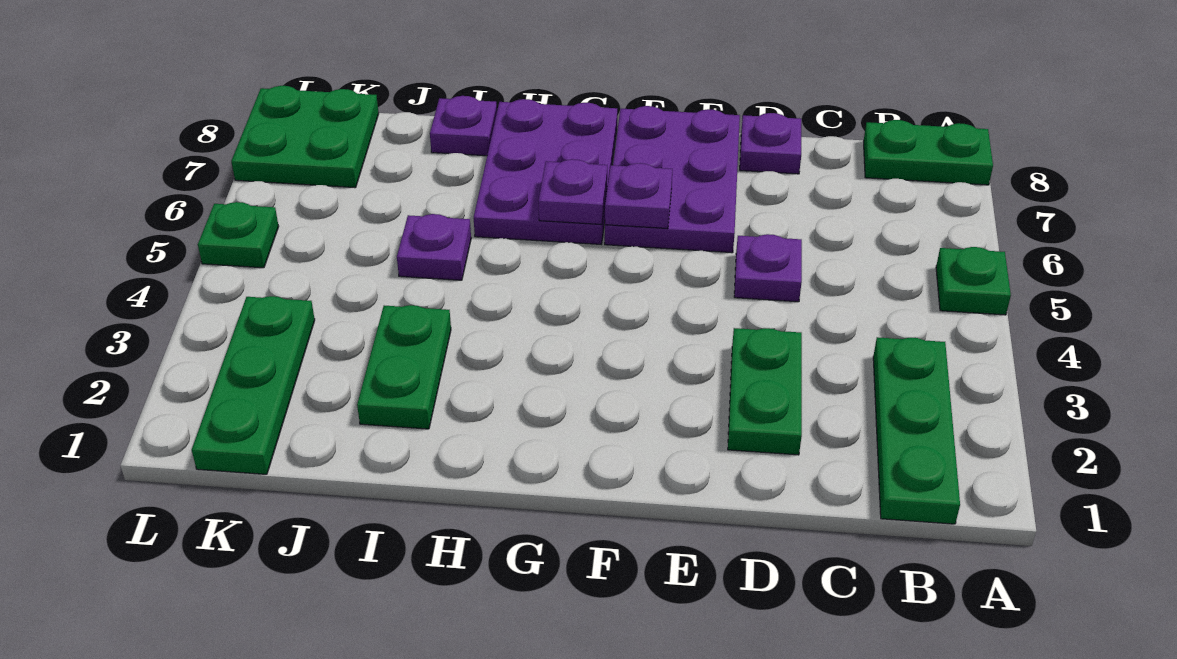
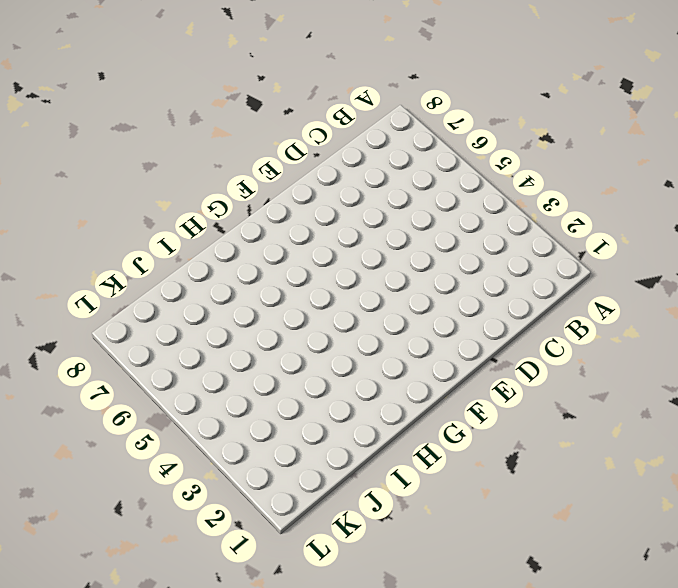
none -> green 1x1 plate [936,247,1011,315]
none -> green 1x2 plate [864,120,993,185]
none -> green 1x3 plate [873,337,960,524]

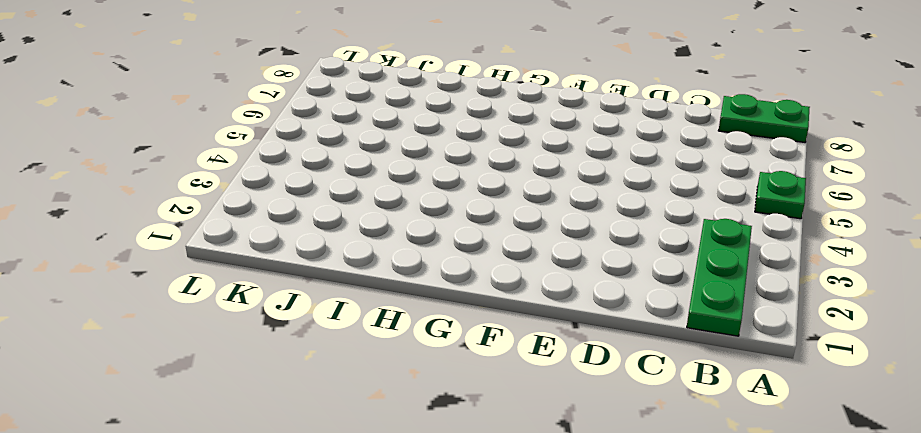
none -> green 1x2 plate [728,328,802,455]
none -> purple 1x1 plate [734,234,802,302]
none -> purple 1x1 plate [740,113,801,174]

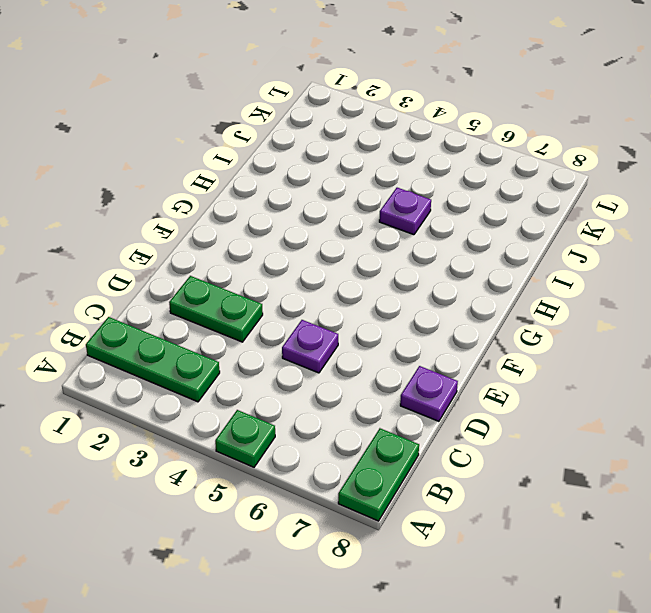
none -> purple 2x3 plate [605,106,740,253]
none -> purple 2x3 plate [474,99,617,244]
none -> green 1x2 plate [357,305,451,429]

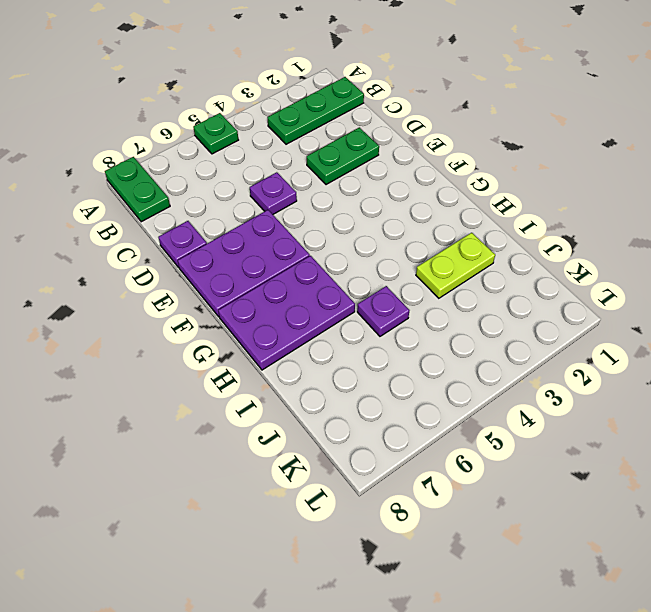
lime 1x2 plate [416,233,495,298] -> green 1x2 plate [357,305,451,429]
none -> purple 1x1 plate [430,96,497,156]
none -> green 1x3 plate [192,296,315,474]
none -> green 2x2 plate [231,86,379,188]

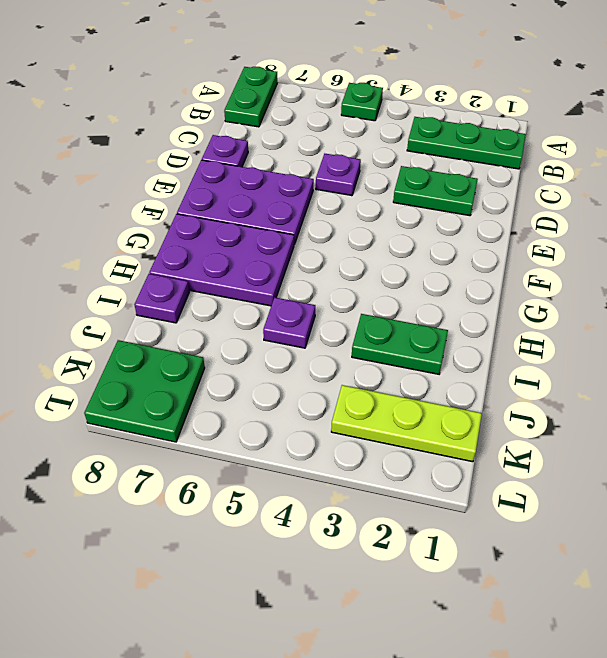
lime 1x3 plate [331,385,482,462] -> green 1x3 plate [192,296,315,474]
none -> green 1x1 plate [198,202,279,268]
none -> purple 1x1 plate [605,163,672,229]
none -> purple 1x1 plate [538,159,607,224]

